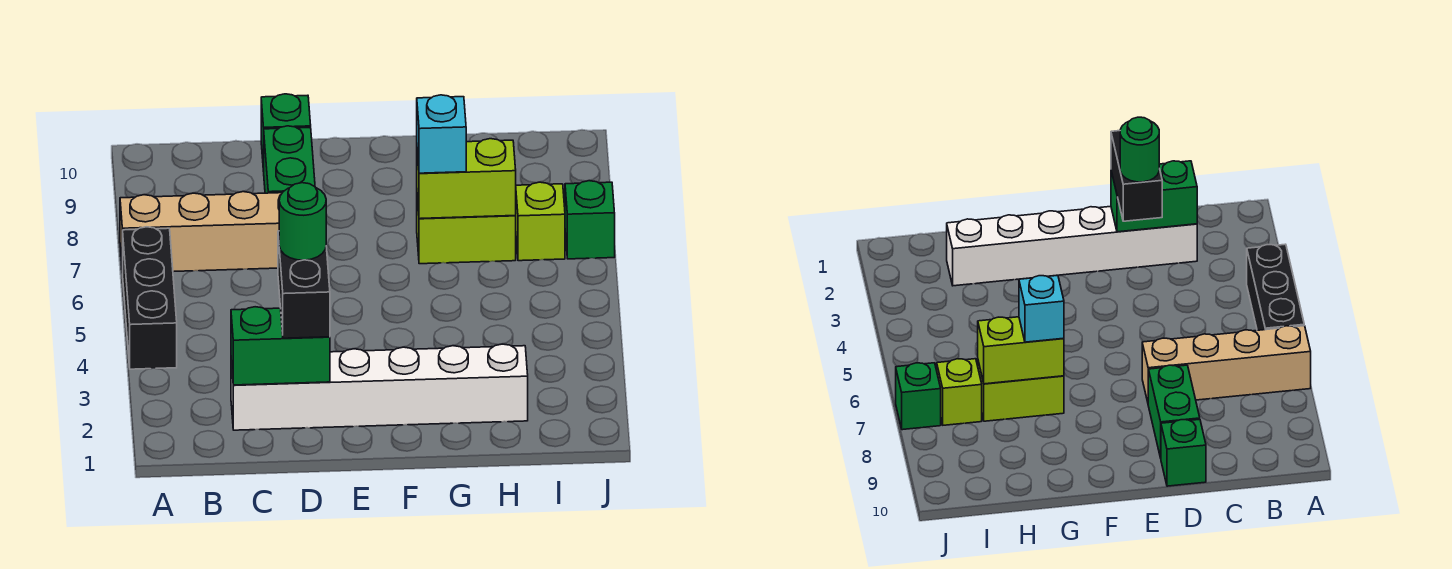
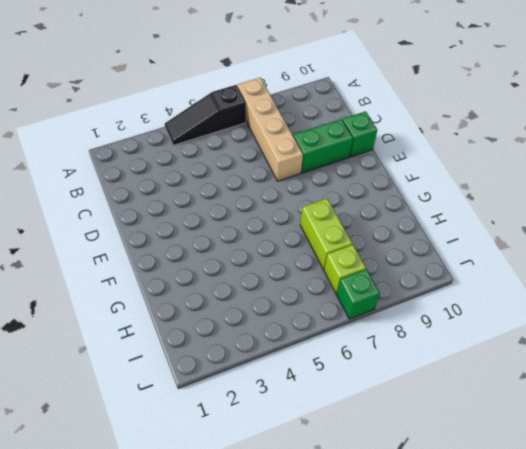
black 1x3 slope [165,85,246,145] -> black 1x3 brick [123,227,177,369]
none -> white 1x6 brick [231,344,528,430]
none -> green 1x2 brick [231,307,330,385]
none -> lime 1x2 brick [417,139,516,219]

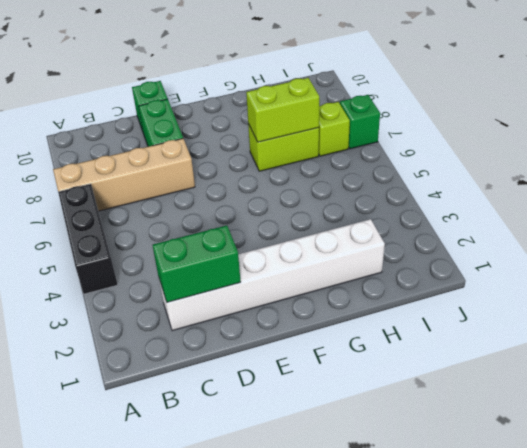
none -> black 1x2 brick [278,231,330,338]
none -> cyan 1x1 brick [417,95,466,173]
none -> green 1x1 round brick [279,183,326,260]

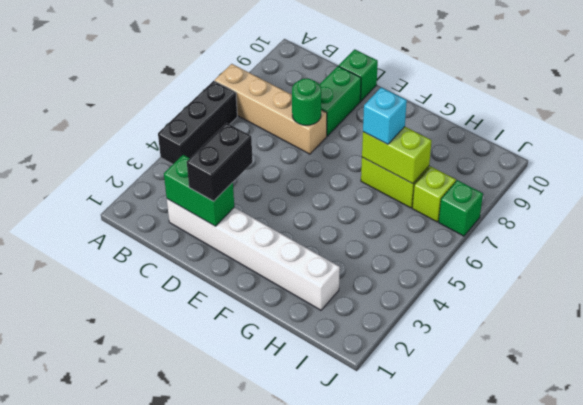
green 1x1 round brick [292,78,321,125] -> green 1x1 round brick moved to [279,183,326,260]

